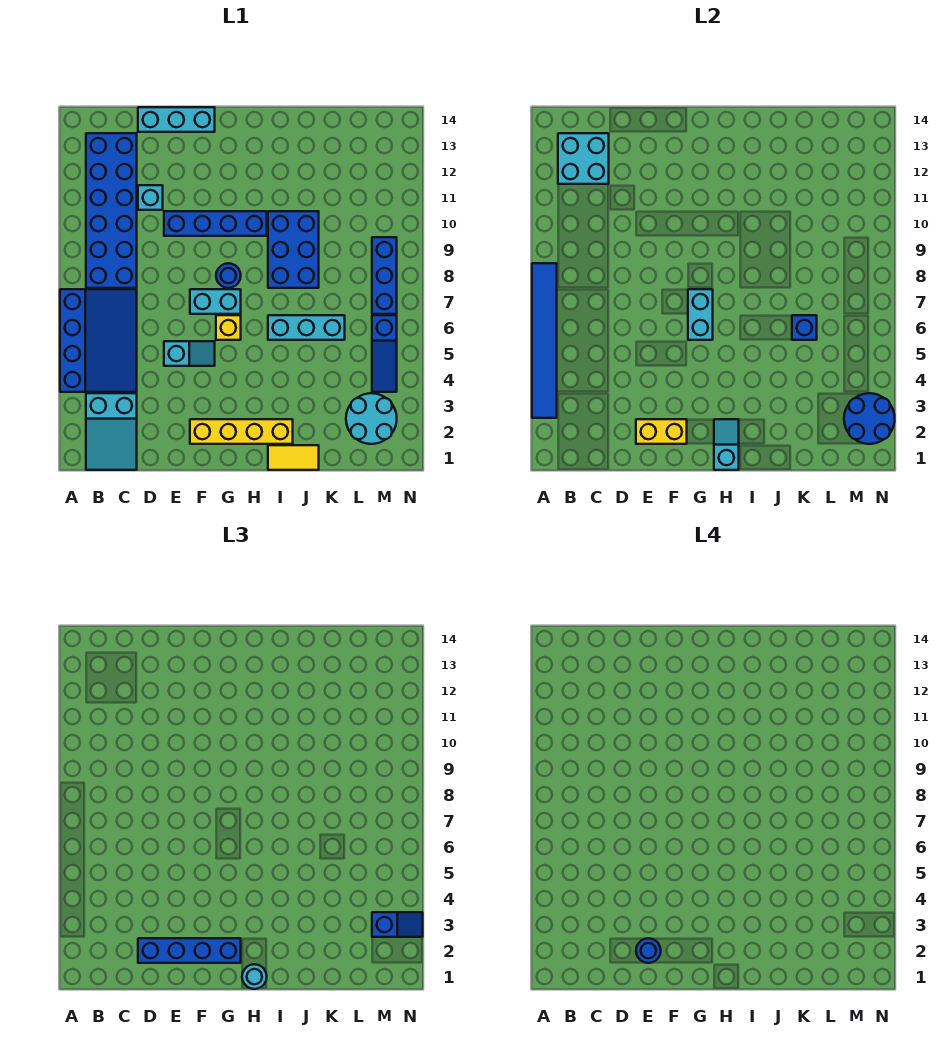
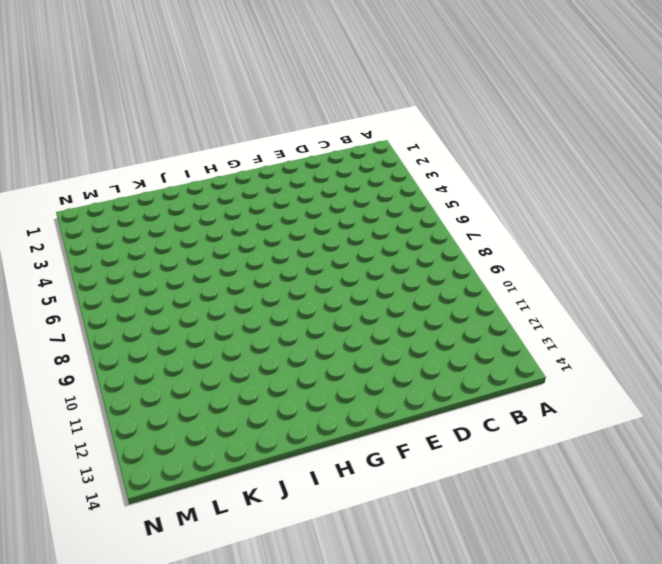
none -> blue 3x4 slope [60,289,137,392]
none -> cyan 2x3 slope [86,393,137,470]
none -> blue 2x6 brick [86,133,137,288]

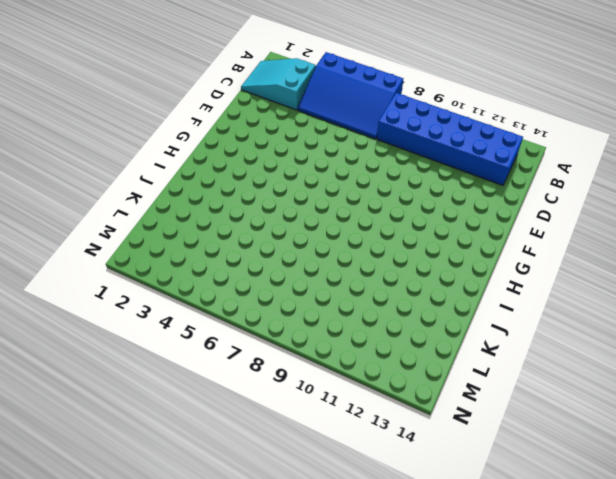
none -> cyan 1x1 brick [138,185,163,210]
none -> cyan 1x3 brick [138,107,215,132]
none -> cyan 1x2 slope [164,341,215,366]

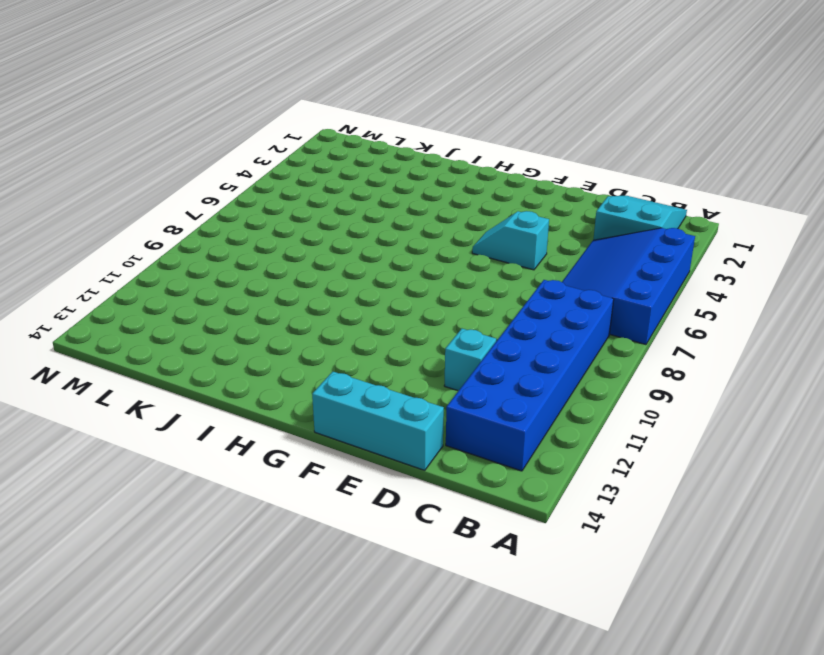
none -> blue 1x4 brick [164,211,267,236]
none -> yellow 1x4 brick [190,419,293,444]
none -> cyan 1x2 brick [190,289,241,314]

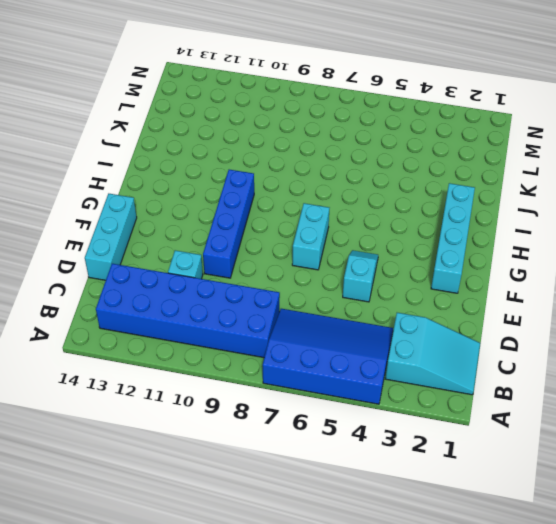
cyan 1x4 brick [431,183,475,293] -> yellow 1x4 brick [190,419,293,444]
none -> yellow 1x1 brick [216,315,241,340]
none -> blue 1x1 round brick [216,263,241,288]
none -> yellow 1x2 tile [268,445,319,470]

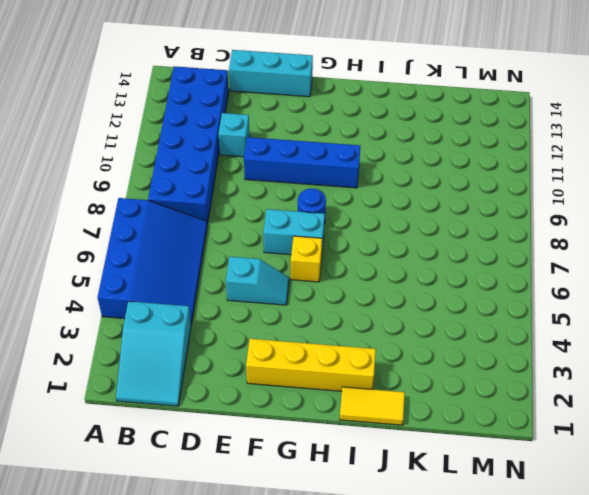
none -> cyan 1x3 brick [268,315,345,340]
none -> blue 2x3 brick [268,211,319,288]
none -> cyan 2x2 round brick [346,393,397,444]

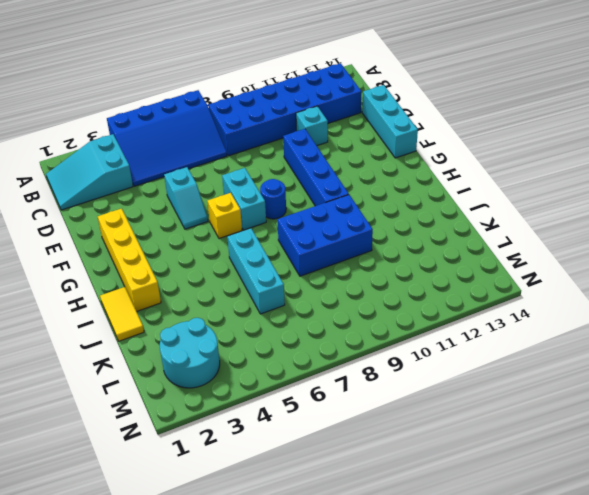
none -> blue 1x3 slope [372,315,397,392]
none -> blue 1x3 brick [372,237,397,314]
none -> blue 1x6 tile [532,263,557,418]

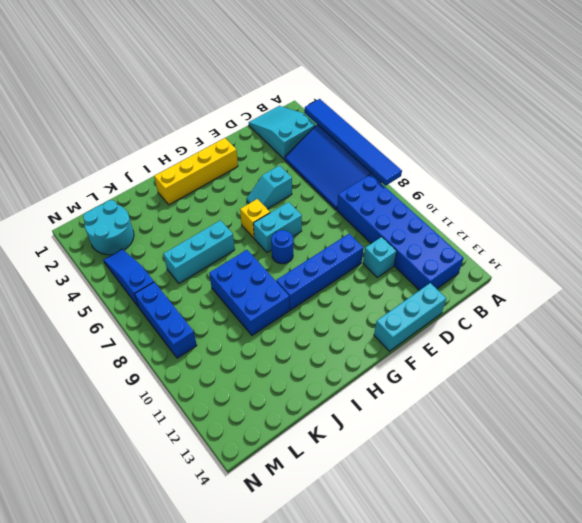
none -> yellow 1x2 tile [268,445,319,470]
none -> cyan 2x2 brick [558,133,609,184]
none -> yellow 1x2 brick [636,419,687,444]

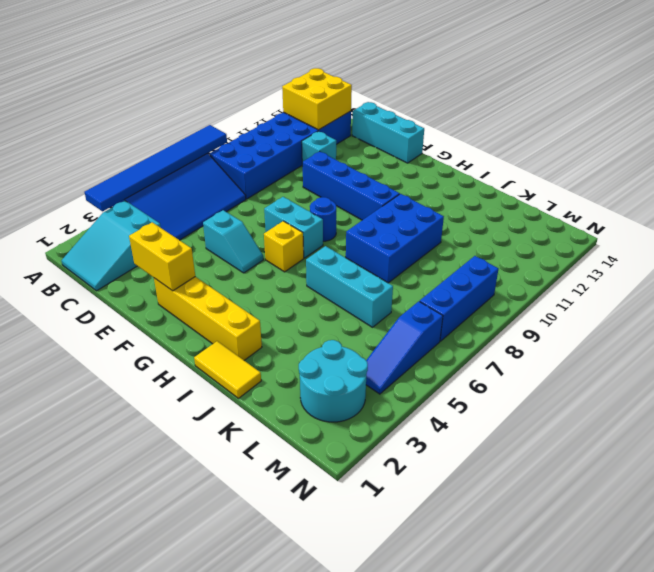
yellow 2x2 brick [282,68,352,130] -> cyan 2x2 brick [558,133,609,184]
none -> cyan 1x2 brick [688,289,713,340]
none -> cyan 1x2 slope [714,419,739,470]
none -> blue 1x1 brick [792,315,817,340]

